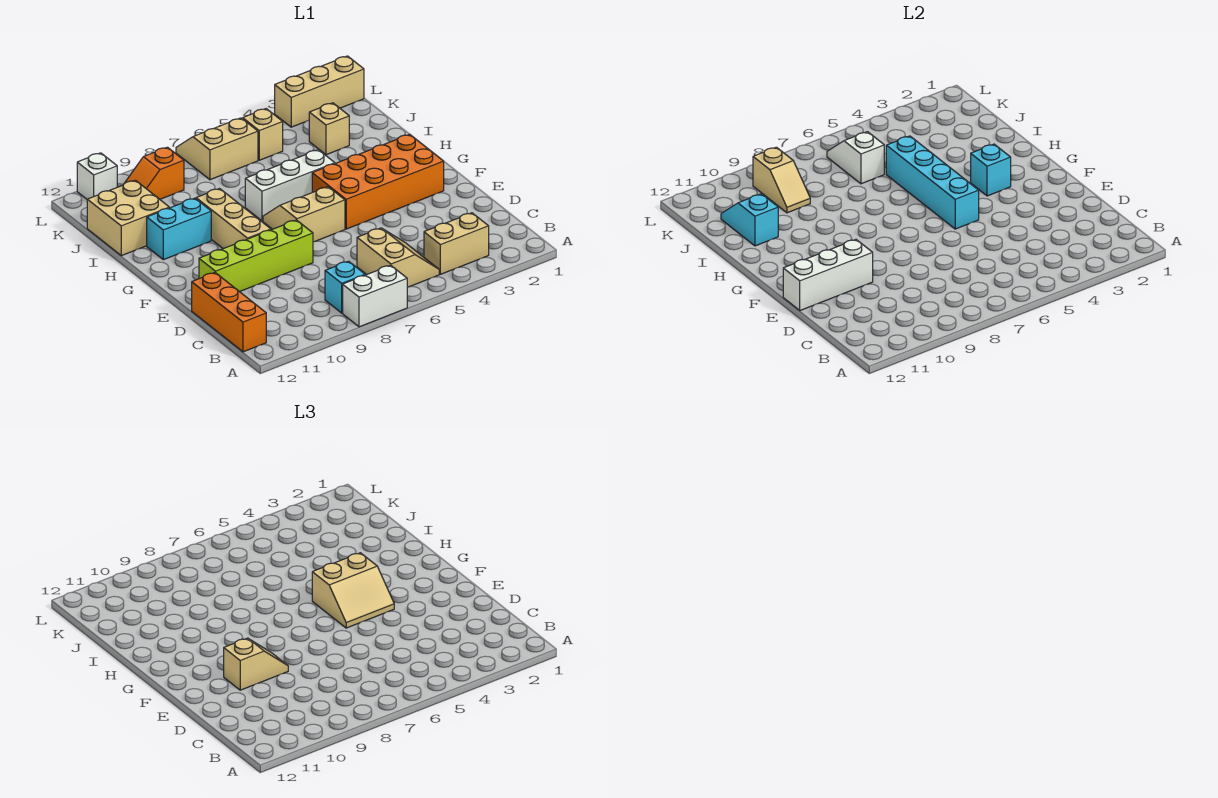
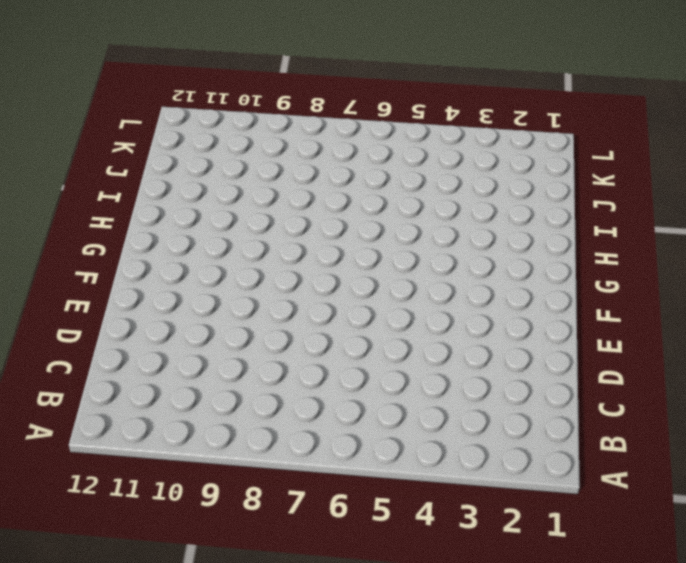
none -> white 1x2 brick [343,265,407,327]
none -> tan 1x2 brick [424,213,489,274]
none -> tan 2x2 slope [357,228,439,287]

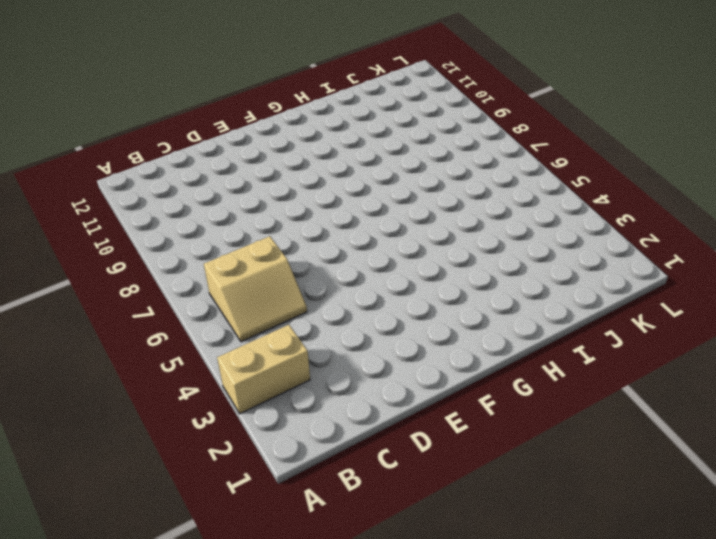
tan 1x2 brick [217,325,310,414] -> tan 1x2 brick turned to [424,213,489,274]
none -> white 1x2 brick [343,265,407,327]
none -> cyan 1x1 brick [325,261,365,313]
none -> orange 1x3 brick [192,273,266,352]

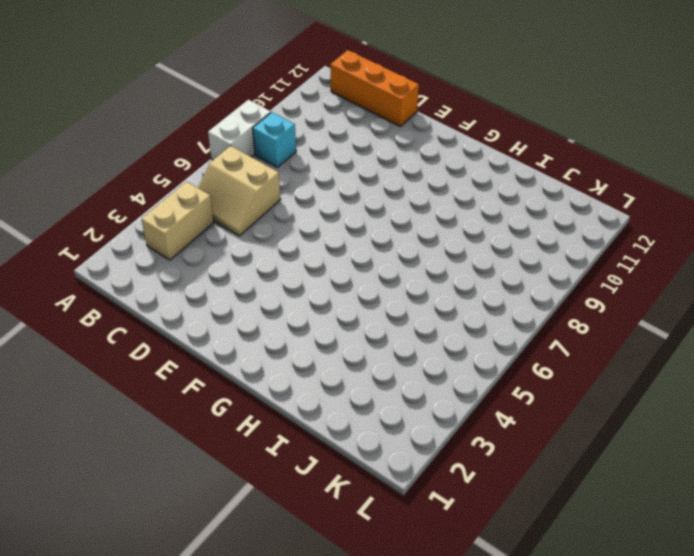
none -> lime 1x4 brick [199,220,313,292]
none -> orange 2x4 brick [312,134,444,229]
none -> tan 2x2 slope [263,187,345,242]

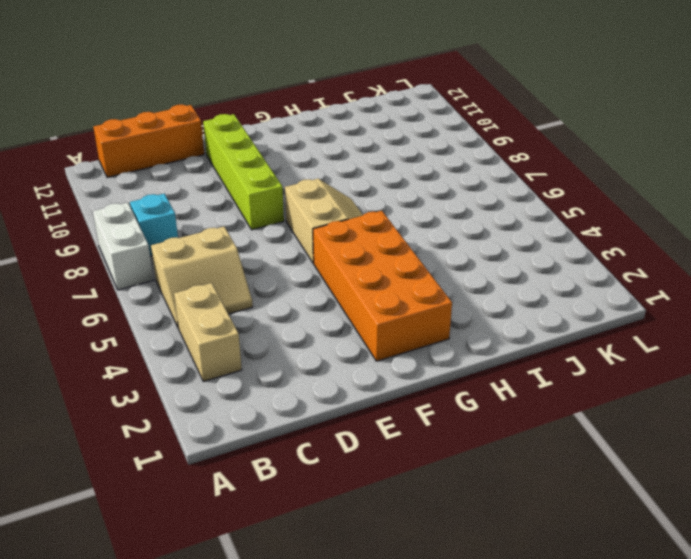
none -> tan 1x3 brick [196,189,271,249]
none -> white 1x3 brick [245,150,335,221]
none -> cyan 1x2 brick [147,198,211,260]

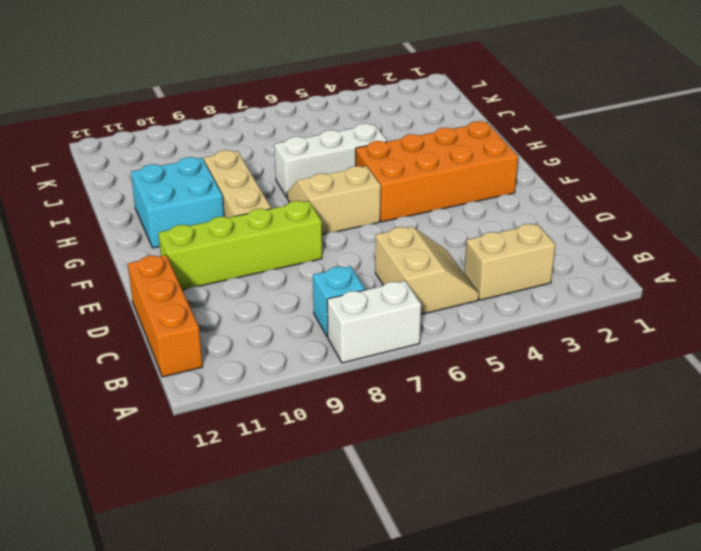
cyan 2x2 brick [131,157,224,248] -> cyan 1x2 brick [147,198,211,260]
none -> tan 2x2 brick [87,180,169,256]
none -> tan 1x1 brick [309,103,349,155]
none -> tan 1x1 brick [243,109,283,160]

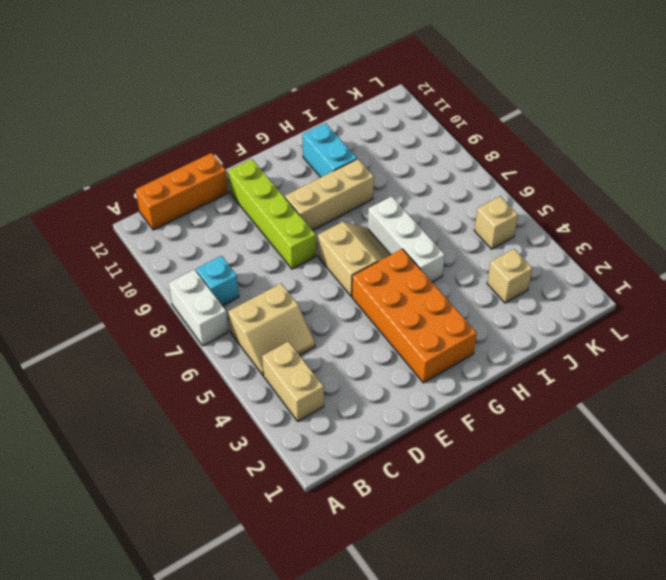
none -> tan 2x2 brick [87,180,169,256]
none -> tan 2x2 slope [176,118,258,180]
none -> orange 1x2 slope [124,147,184,199]

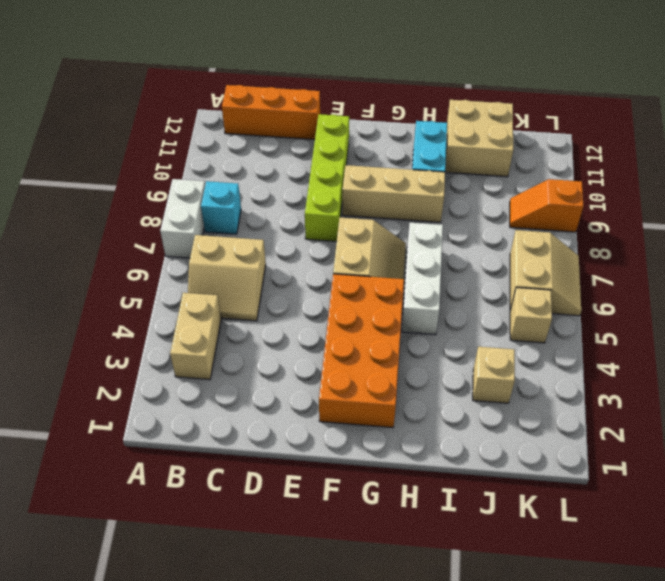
orange 1x2 slope [510,179,583,232] -> orange 1x2 slope turned to [124,147,184,199]
none -> tan 1x3 brick [275,56,364,127]
none -> white 1x1 brick [77,153,117,199]
none -> white 1x3 brick [783,240,873,311]

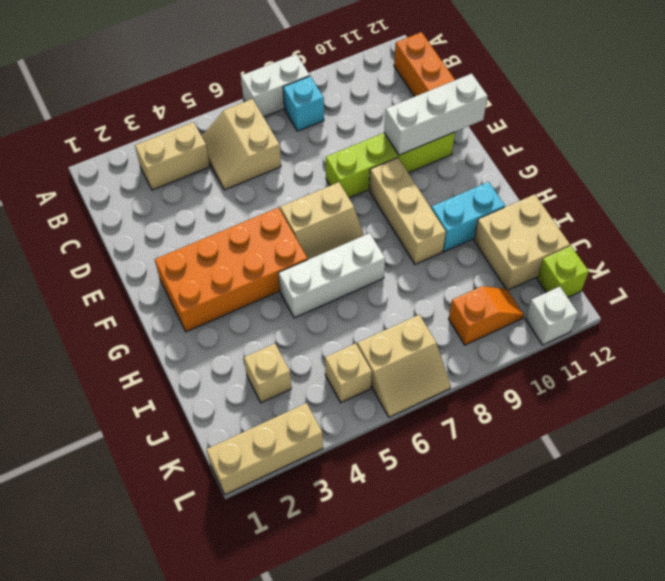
lime 1x1 brick [537,246,589,297] -> none
none -> cyan 1x4 brick [886,136,979,229]
none -> cyan 1x1 brick [971,144,1011,196]
none -> cyan 1x2 slope [721,194,778,246]

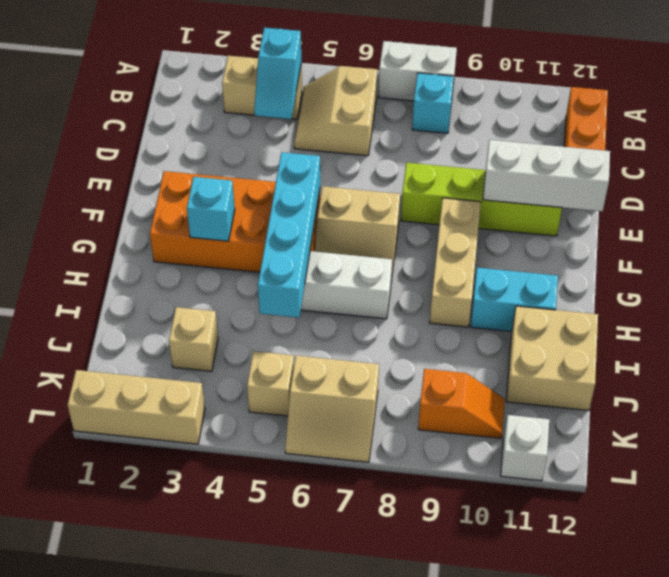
cyan 1x2 slope [254,28,301,119] -> cyan 1x2 slope moved to [721,194,778,246]
none -> white 1x2 slope [827,132,884,184]
none -> tan 1x2 slope [753,147,810,213]
none -> tan 1x2 slope [224,638,288,690]

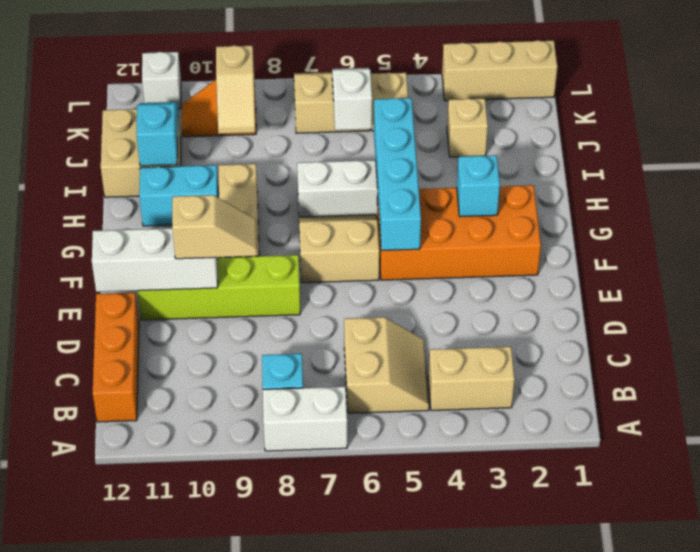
none -> tan 2x2 slope [312,553,394,628]

